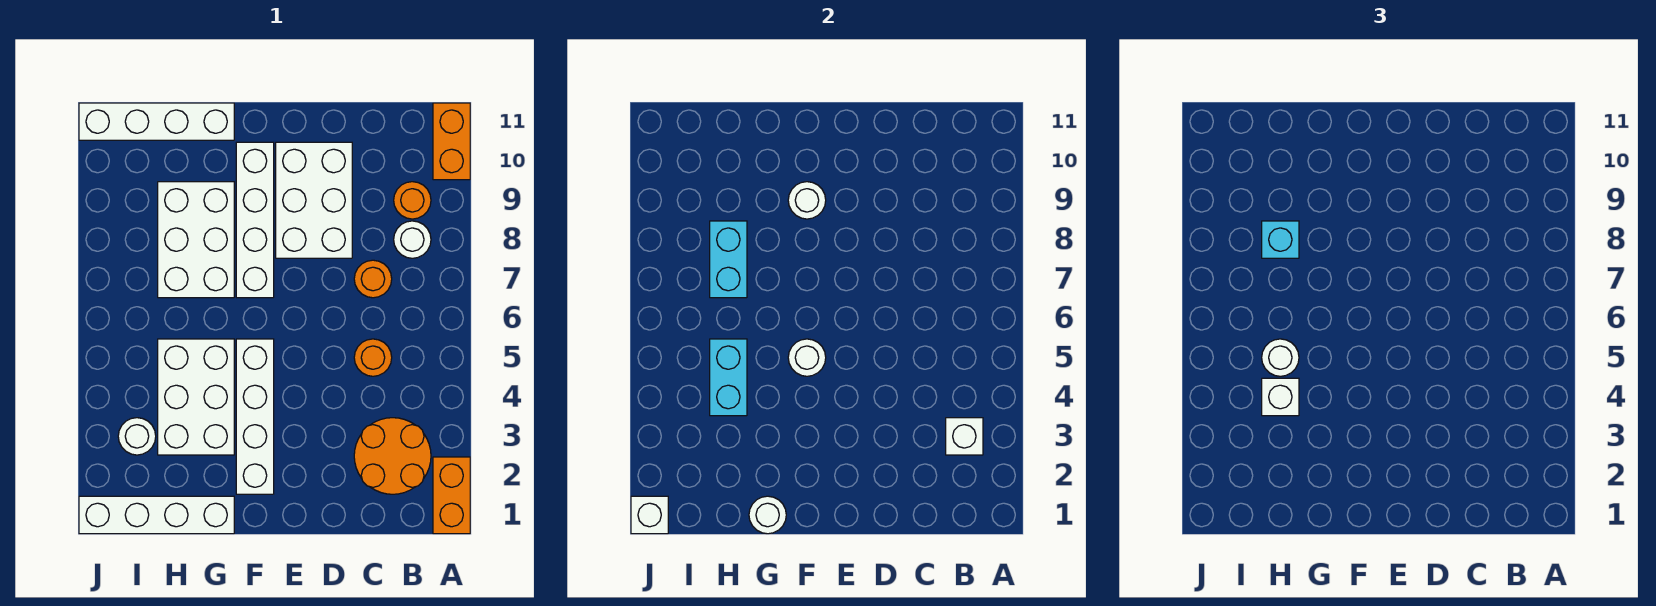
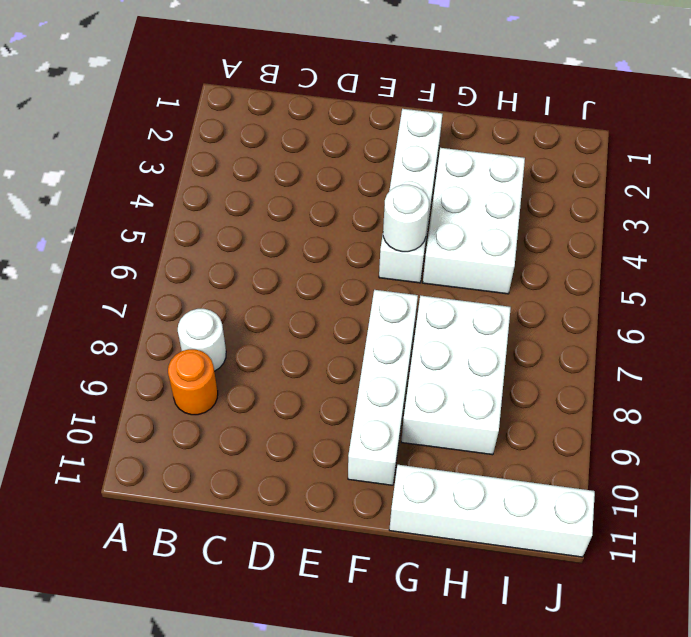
none -> orange 1x2 brick [433,457,470,534]
none -> orange 1x2 brick [433,103,470,180]
none -> orange 2x2 round brick [354,418,431,494]

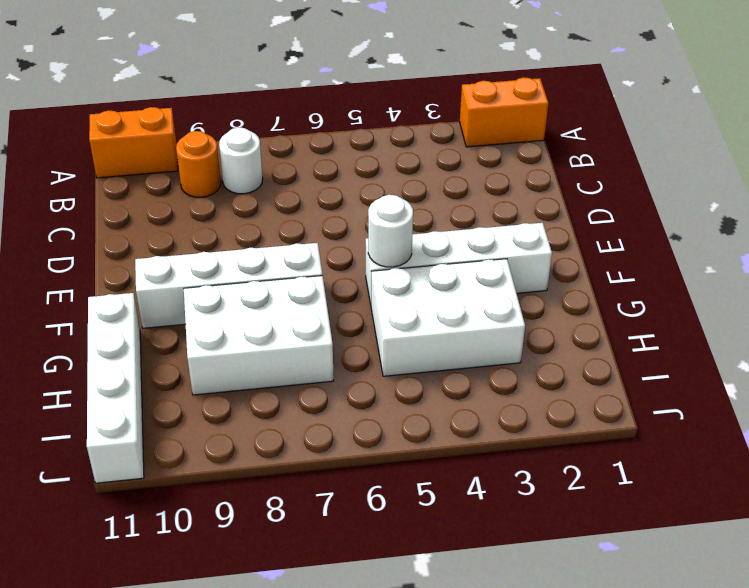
none -> orange 2x2 round brick [354,418,431,494]
none -> orange 1x1 round brick [354,339,392,376]
none -> orange 1x1 round brick [354,260,392,298]

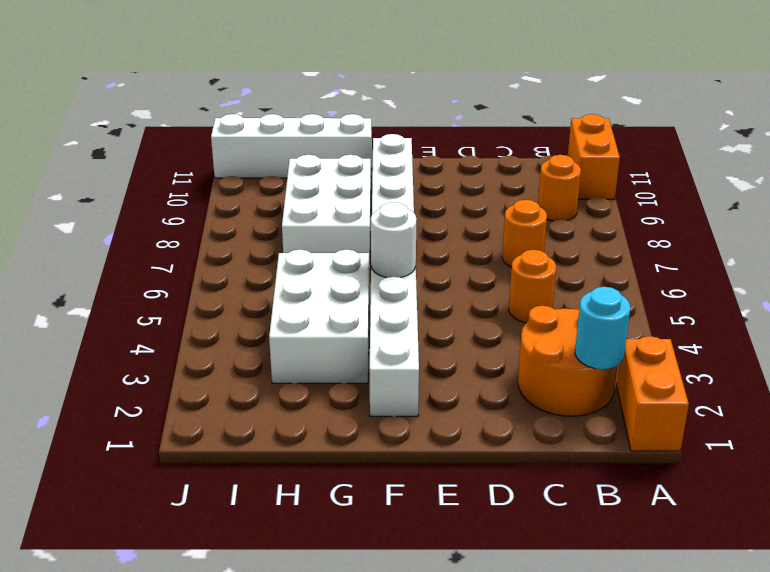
cyan 1x1 round brick [575,287,630,369] -> none
none -> white 1x1 round brick [394,221,431,258]
none -> white 2x3 brick [276,142,352,258]
none -> white 1x4 brick [79,496,234,534]

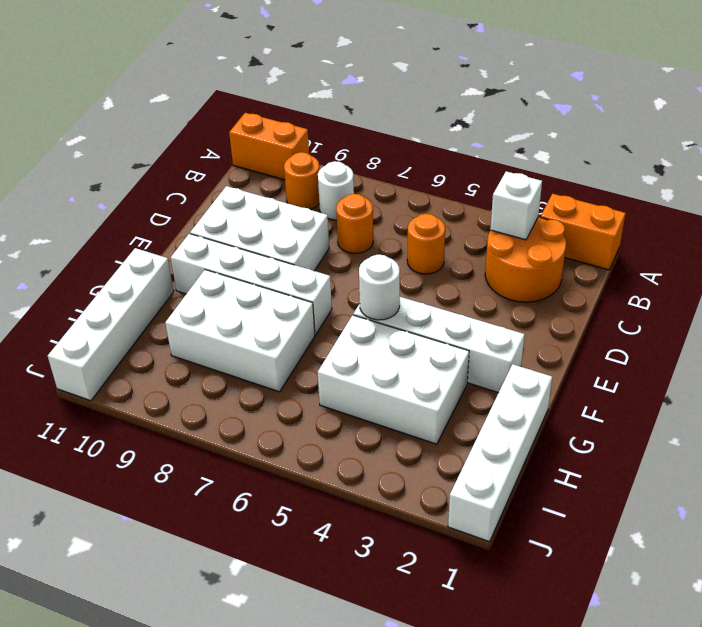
none -> white 1x1 round brick [118,418,156,455]
none -> white 1x1 round brick [788,182,826,219]
none -> white 1x1 round brick [749,496,786,534]

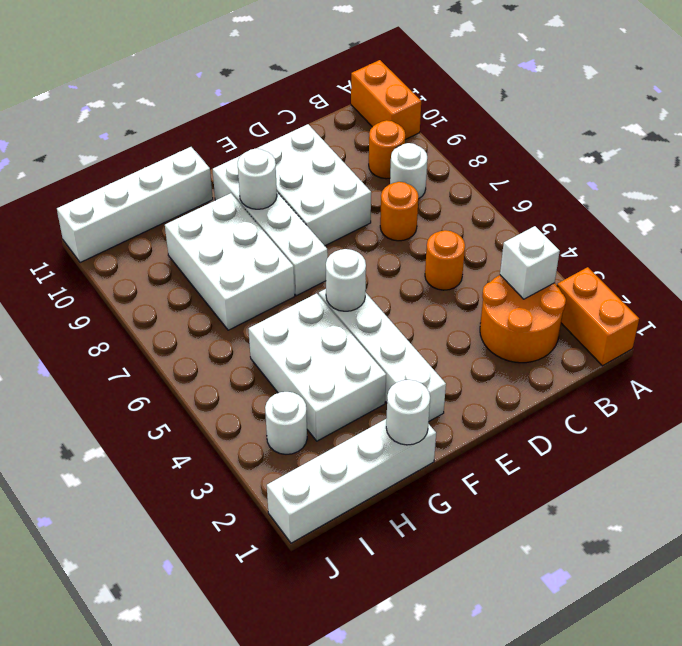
none -> cyan 1x2 brick [710,339,747,416]
none -> cyan 1x2 brick [710,221,747,298]
none -> white 1x1 brick [631,496,668,534]

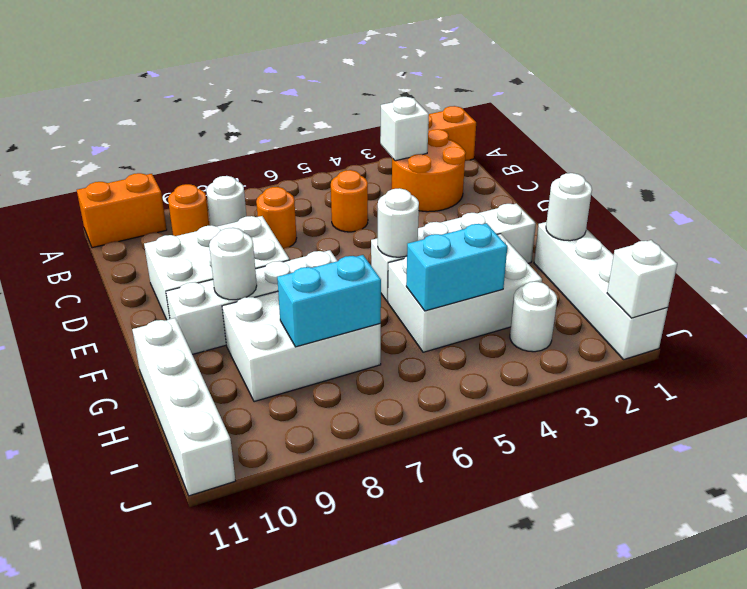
none -> white 1x1 brick [1262,378,1299,416]
none -> white 1x1 round brick [1262,339,1299,376]
none -> cyan 1x1 brick [1262,221,1299,258]

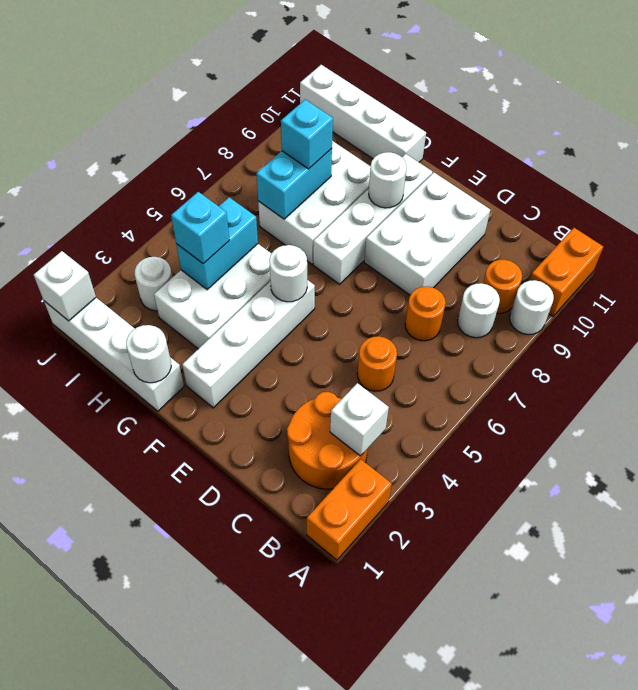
white 1x1 round brick [510,280,554,335] -> white 1x1 round brick moved to [1262,339,1299,376]
cyan 1x1 brick [171,192,229,264] -> white 1x1 brick [1262,378,1299,416]

